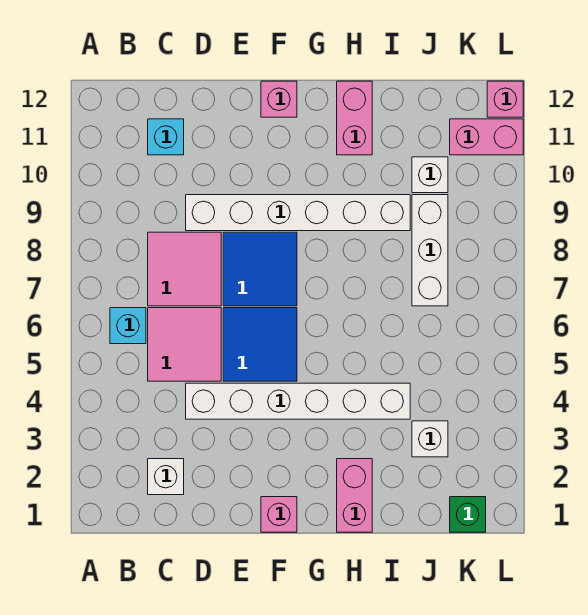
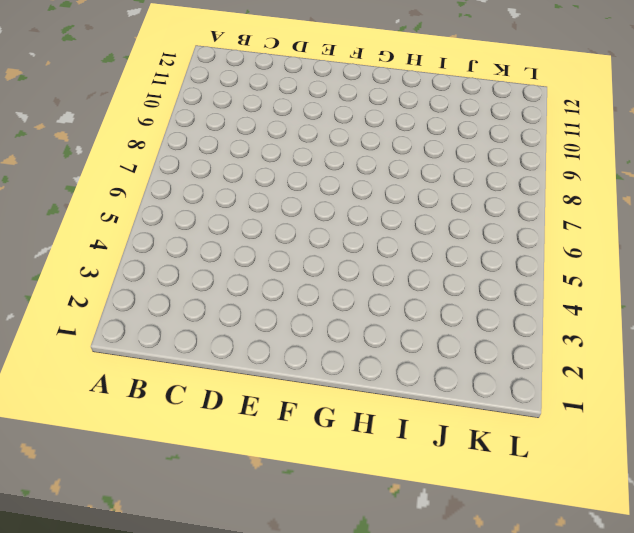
none -> cyan 1x1 brick [110,308,146,344]
none -> white 1x1 brick [148,459,184,495]
none -> pink 2x2 tile [148,308,221,381]

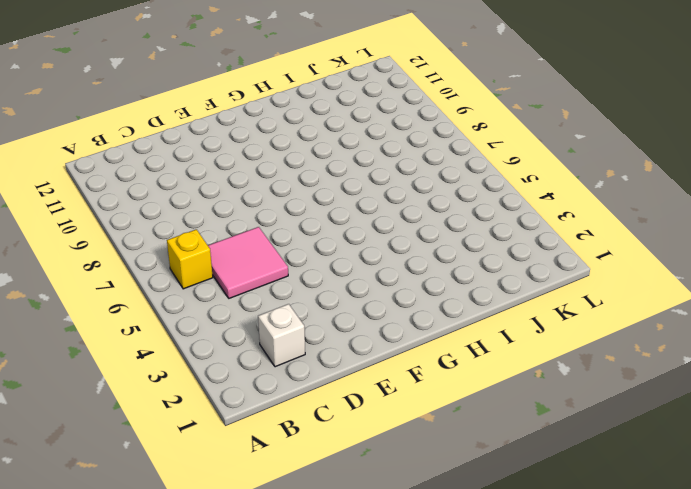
yellow 1x1 brick [167,229,213,289] -> cyan 1x1 brick [110,308,146,344]
none -> pink 2x2 tile [148,232,221,306]
none -> cyan 1x1 brick [148,119,184,155]
none -> white 1x6 brick [186,383,410,419]

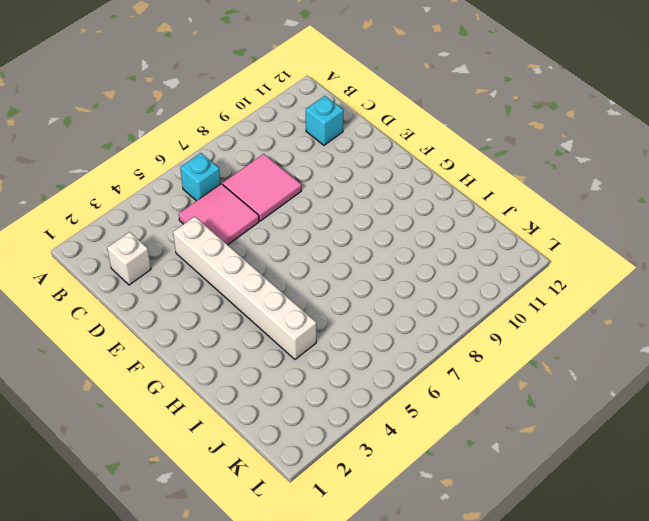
none -> white 1x6 brick [186,195,410,231]
none -> blue 2x2 tile [223,308,297,381]
none -> blue 2x2 tile [223,232,297,306]

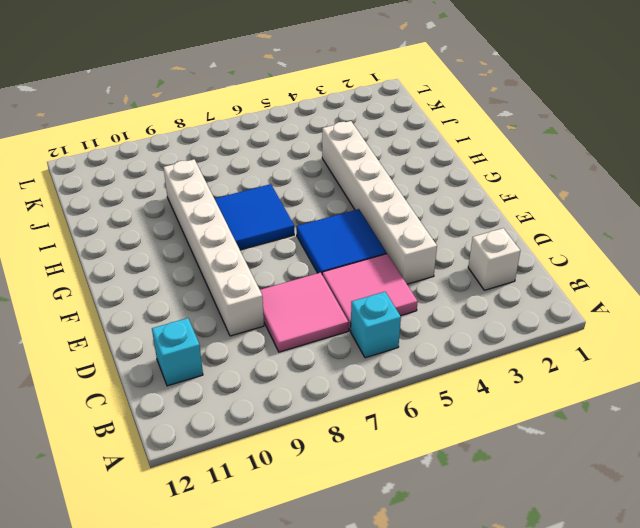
blue 2x2 tile [215,184,294,250] -> blue 2x2 tile moved to [223,232,297,306]
none -> pink 1x1 brick [261,497,297,532]
none -> pink 1x1 brick [261,81,297,117]
none -> pink 1x2 brick [337,459,372,532]

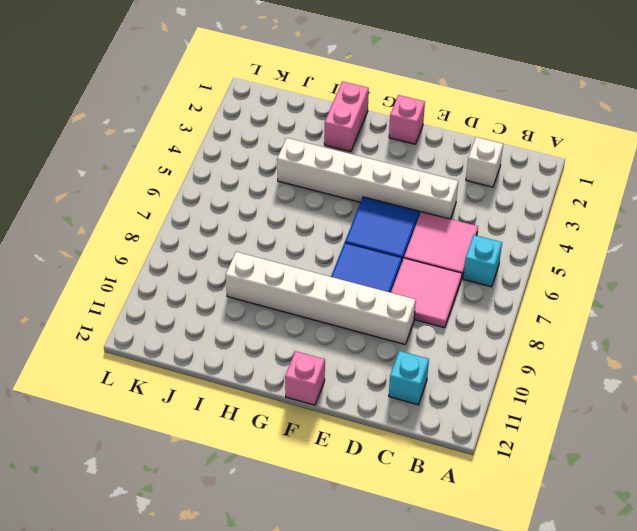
none -> pink 1x2 brick [337,81,372,155]
none -> white 1x1 brick [412,421,448,457]
none -> white 1x3 brick [412,195,448,306]

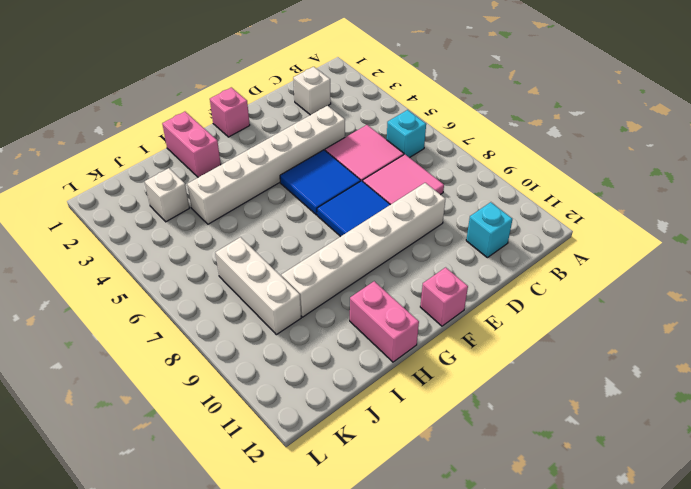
none -> white 1x1 brick [412,157,448,193]
none -> green 1x1 brick [450,497,486,532]
none -> pink 1x2 brick [450,119,523,155]

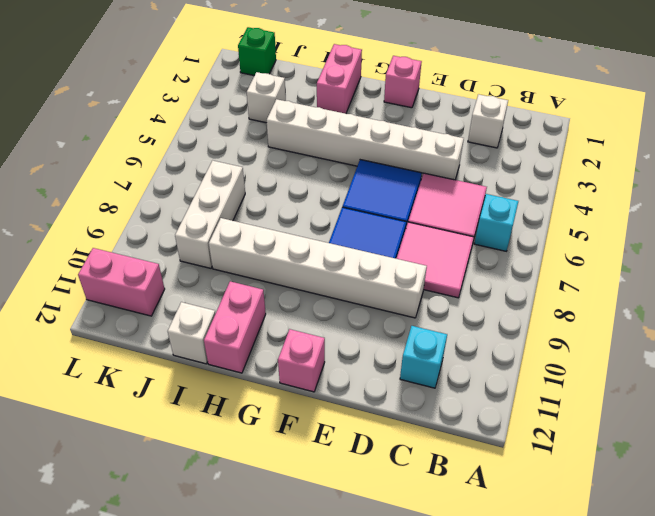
white 1x1 brick [168,302,216,364] -> white 1x1 brick moved to [412,157,448,193]
none -> pink 1x1 brick [487,81,523,117]

